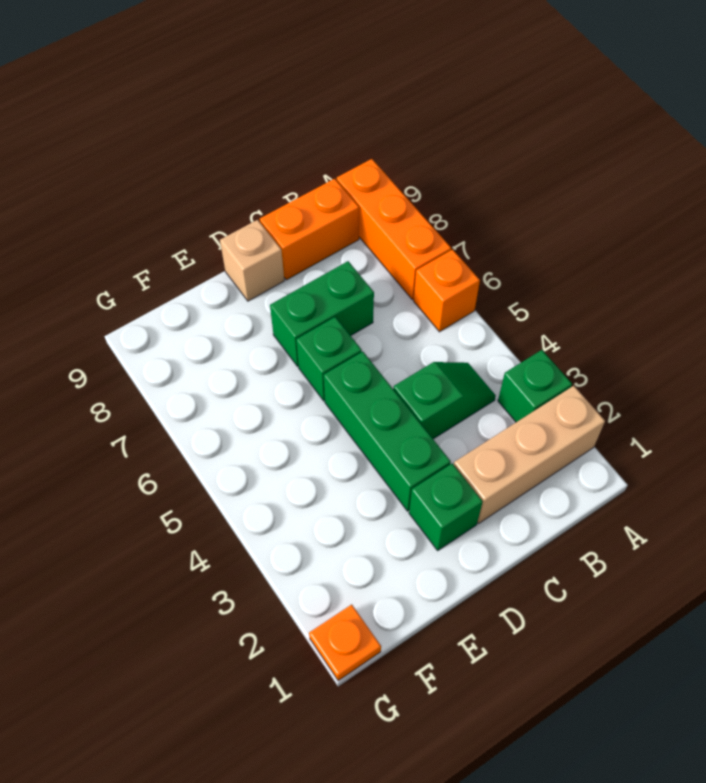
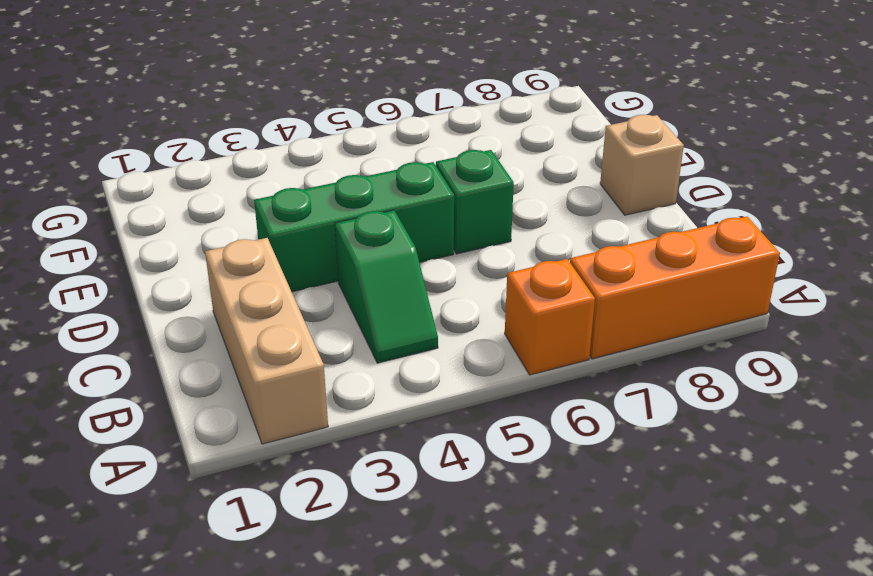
none -> green 1x1 brick [498,350,572,422]
none -> orange 1x2 brick [260,179,359,280]
none -> green 1x2 brick [270,261,374,366]

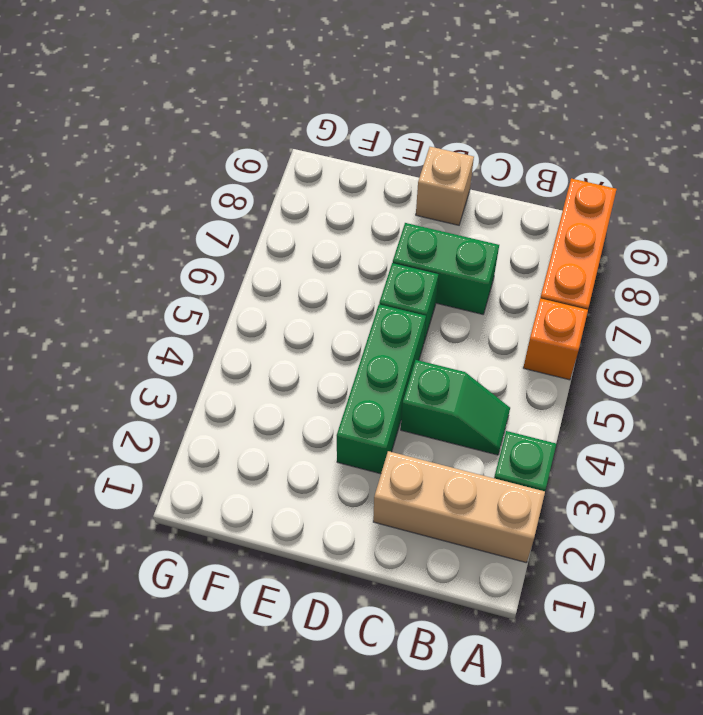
none -> orange 1x2 brick [260,179,359,280]
none -> green 1x1 brick [409,463,483,550]
none -> orange 1x1 plate [309,605,381,681]

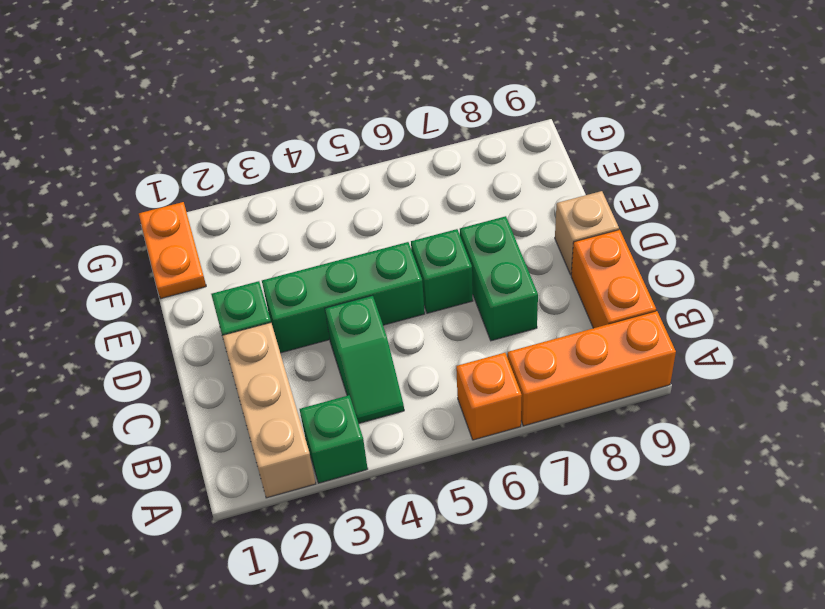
orange 1x2 plate [139,202,206,299] -> orange 1x1 plate [309,605,381,681]

